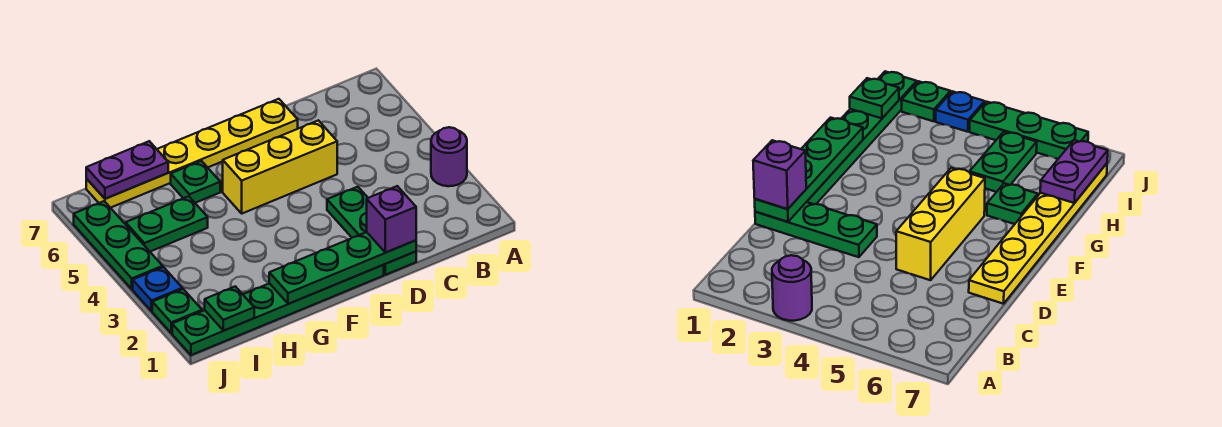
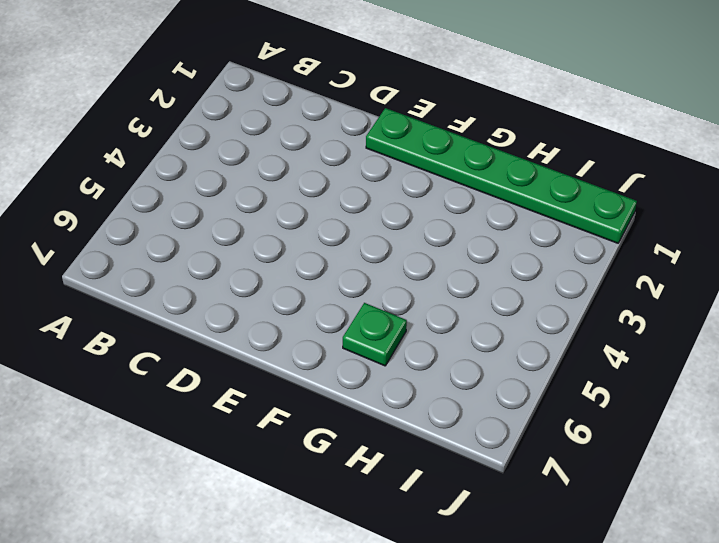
none -> purple 1x1 round brick [431,127,467,186]
none -> green 1x3 plate [327,187,416,275]
none -> yellow 1x3 brick [223,120,337,214]

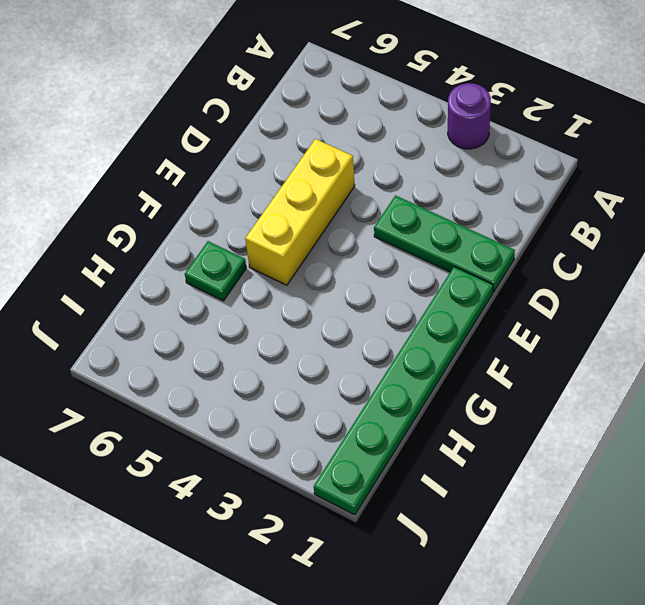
none -> yellow 1x6 plate [86,99,298,208]
none -> green 1x2 plate [126,196,208,252]
none -> green 1x1 plate [152,289,202,333]

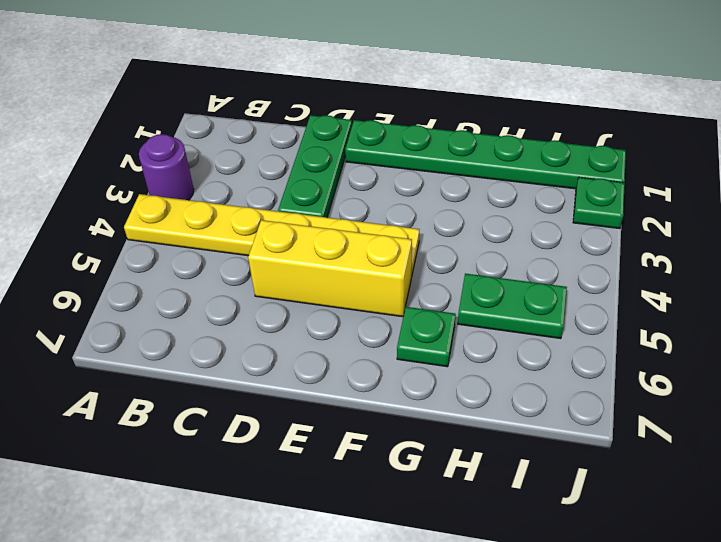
yellow 1x6 plate [124,194,419,277] -> yellow 1x6 plate moved to [86,99,298,208]
none -> blue 1x1 plate [133,267,182,311]
none -> green 1x3 plate [74,201,163,289]
none -> green 1x4 plate [269,232,416,304]

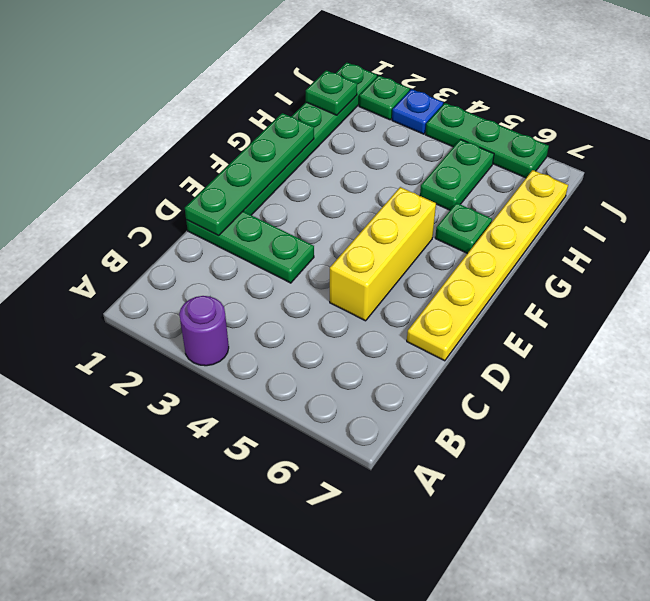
none -> purple 1x2 plate [86,141,168,199]
none -> purple 1x1 brick [367,186,416,253]

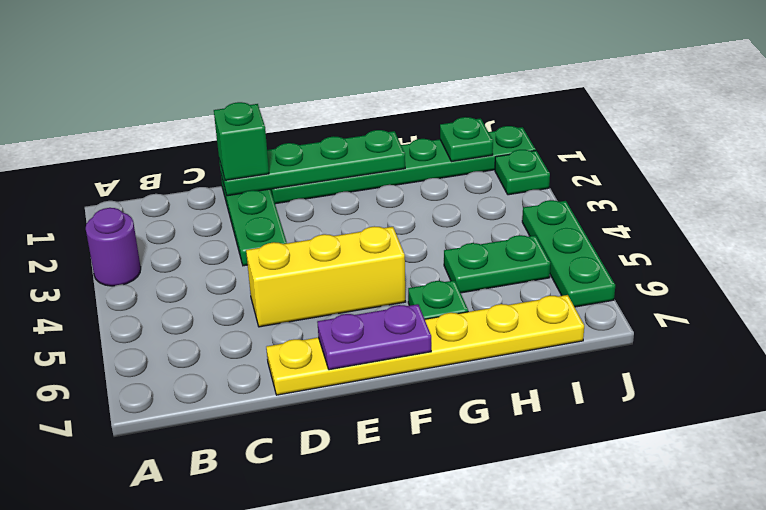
green 1x1 brick [214,102,269,180] -> purple 1x1 brick [367,186,416,253]
purple 1x2 plate [317,304,431,370] -> purple 1x2 plate moved to [86,141,168,199]
none -> blue 1x1 plate [133,267,182,311]

